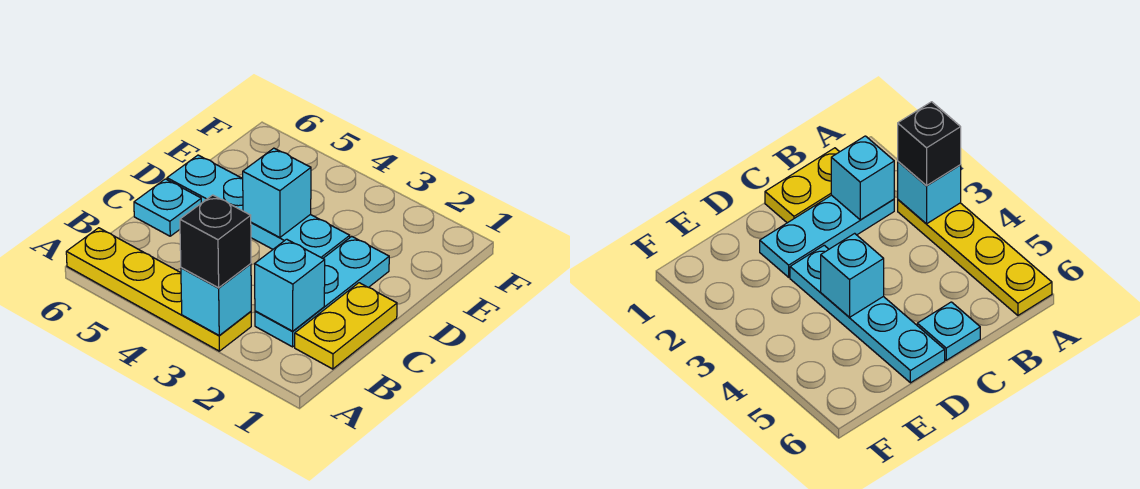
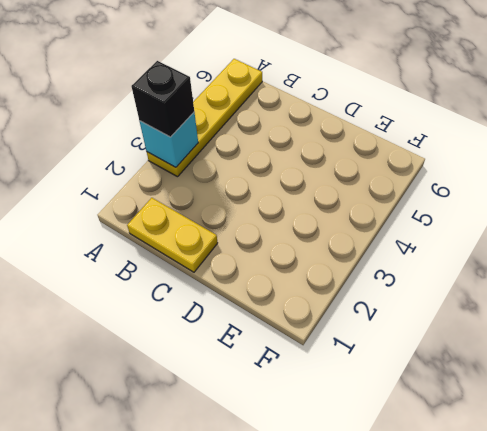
none -> cyan 1x3 plate [255,236,389,347]
none -> cyan 1x1 plate [134,179,201,236]

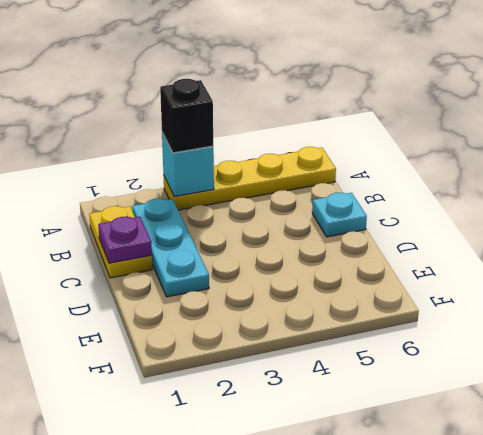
purple 1x1 plate [98,217,152,263] -> none
none -> cyan 1x4 plate [167,155,350,258]
none -> cyan 1x1 brick [255,239,325,331]

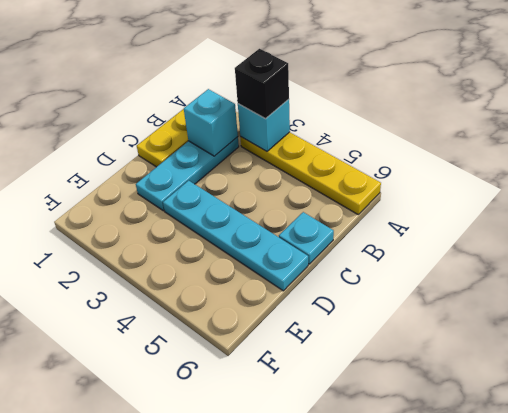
none -> cyan 1x1 brick [243,148,311,237]

